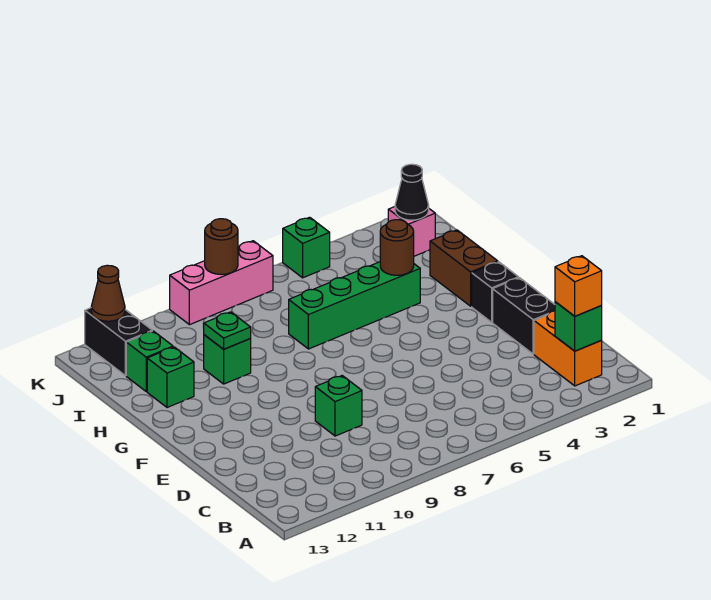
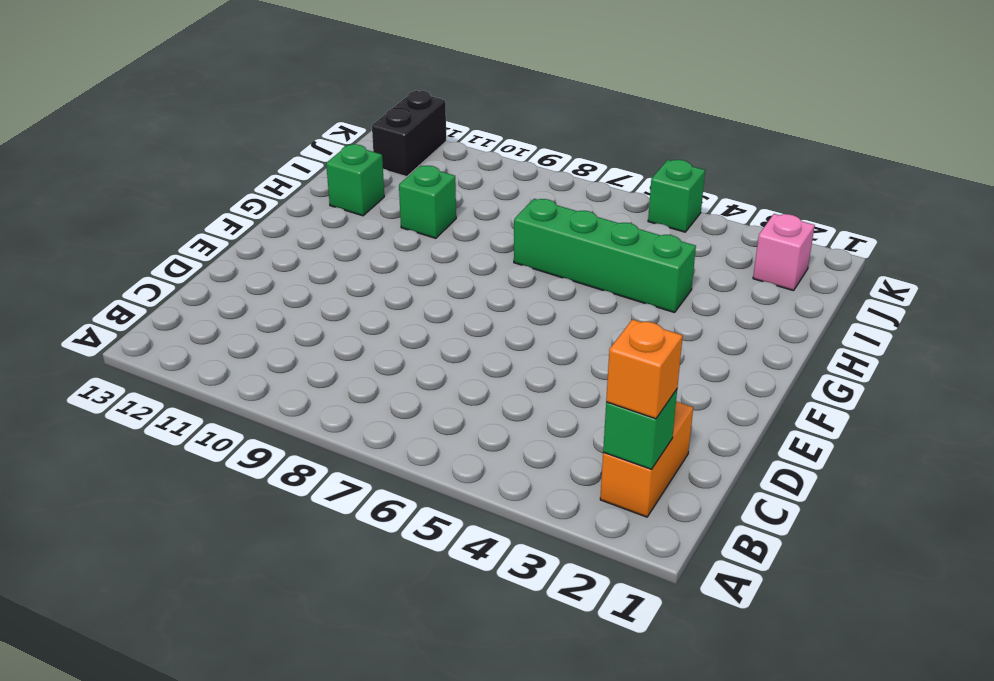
none -> black 1x2 brick [493,278,555,354]
none -> green 1x1 brick [315,376,362,436]
none -> black 1x1 brick [472,262,518,322]

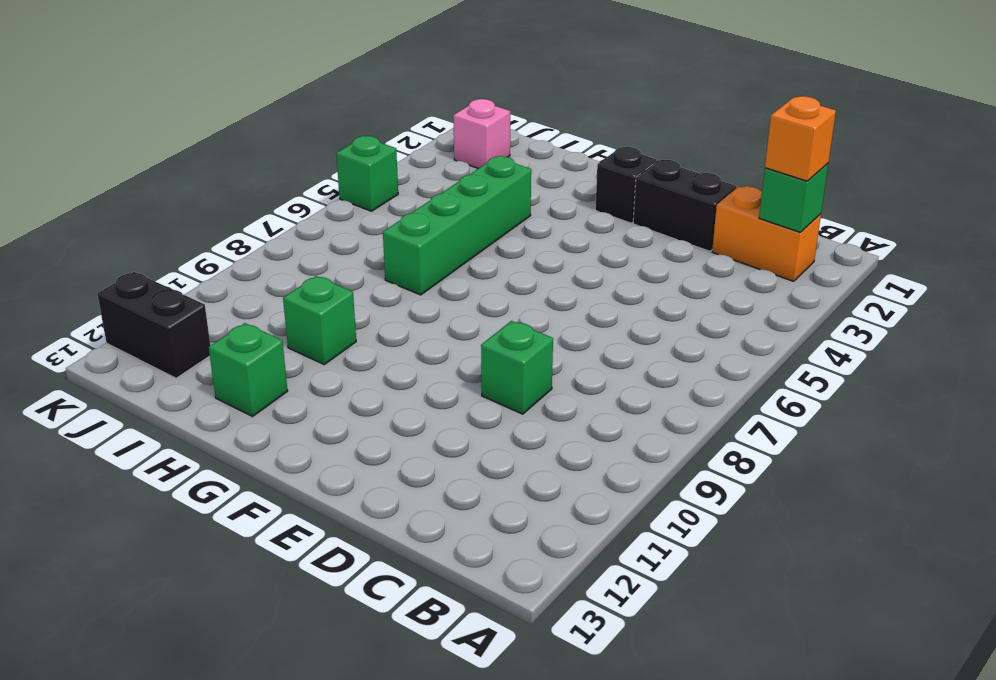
none -> brown 1x2 brick [430,230,498,306]
none -> green 1x1 brick [126,331,173,392]
none -> pink 1x3 brick [170,241,273,325]

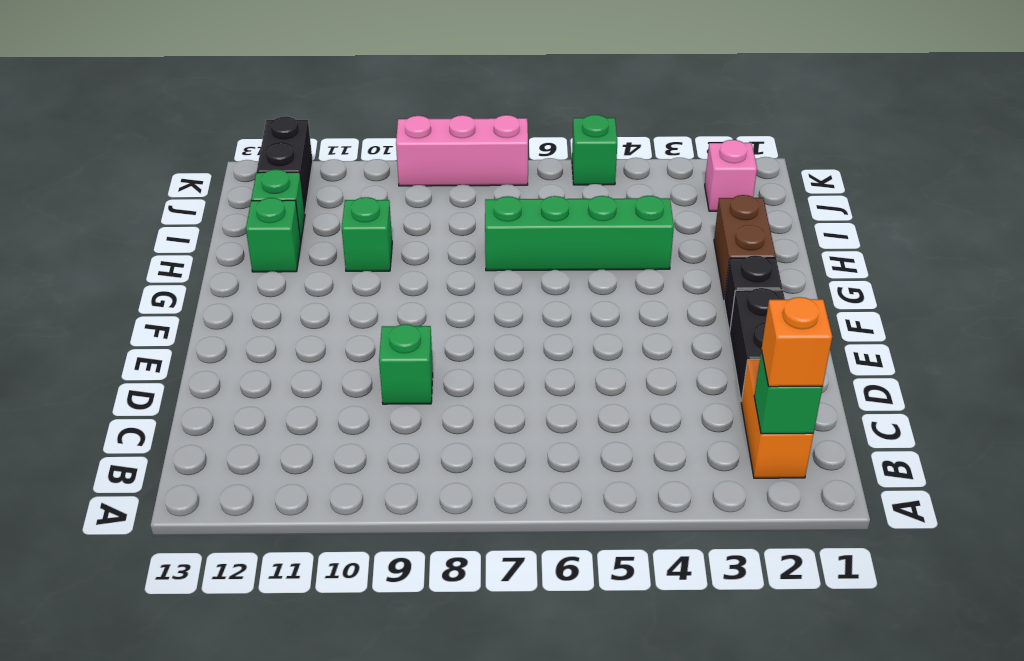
none -> brown 1x1 round brick [380,220,414,275]
none -> green 1x1 plate [204,312,251,349]
none -> black 1x1 cone [395,164,429,220]

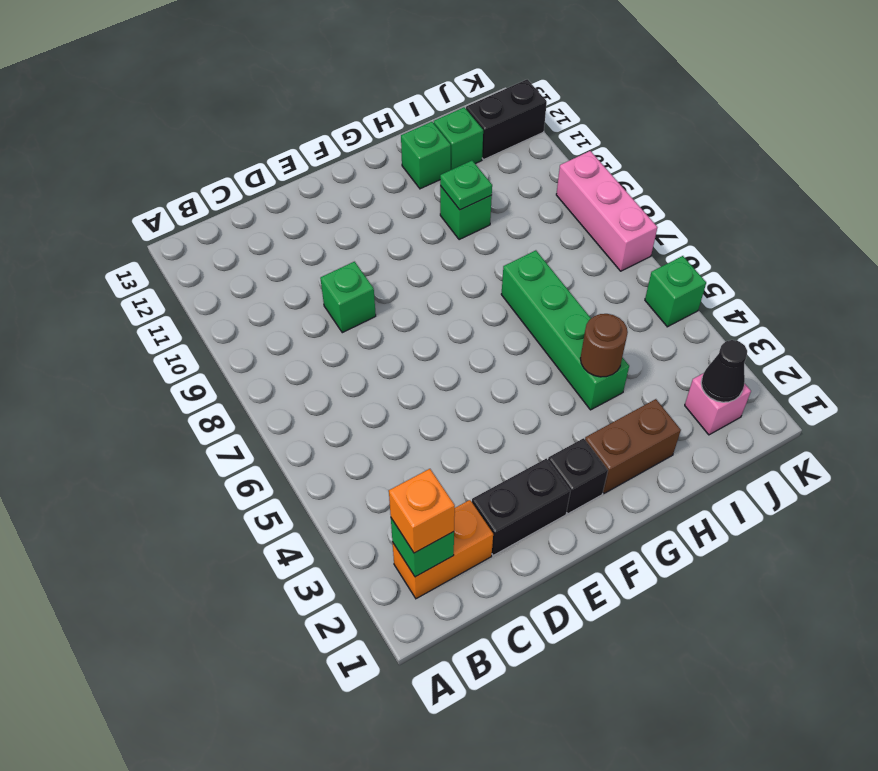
none -> brown 1x1 round brick [205,219,238,275]
none -> brown 1x1 cone [91,265,125,321]

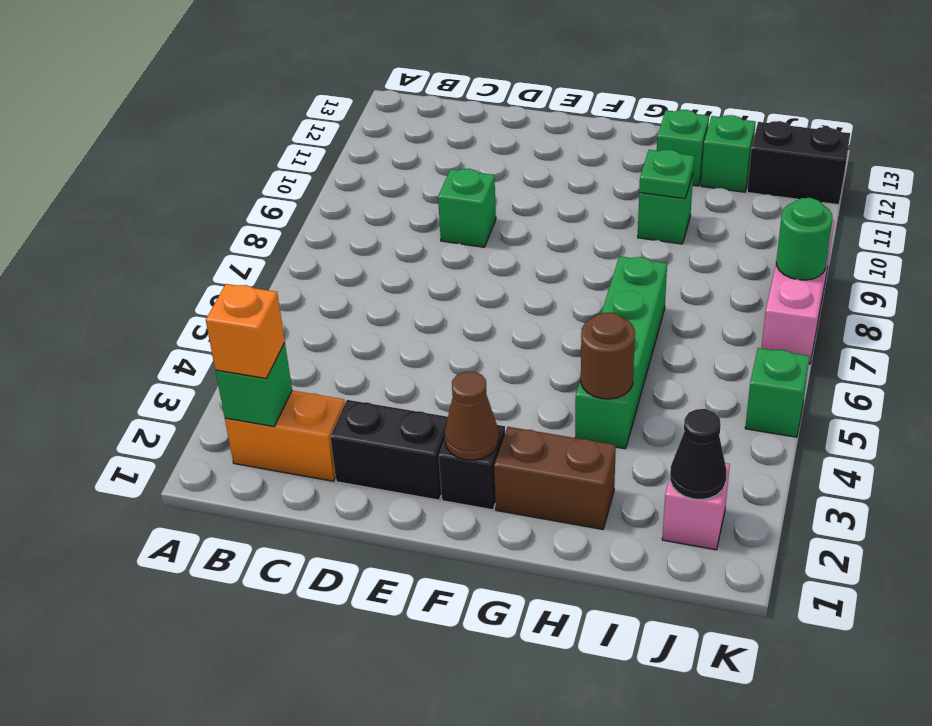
brown 1x1 cone [444,372,499,460] -> brown 1x1 cone moved to [91,265,125,321]
green 1x1 round brick [776,198,833,280] -> brown 1x1 round brick [205,219,238,275]

